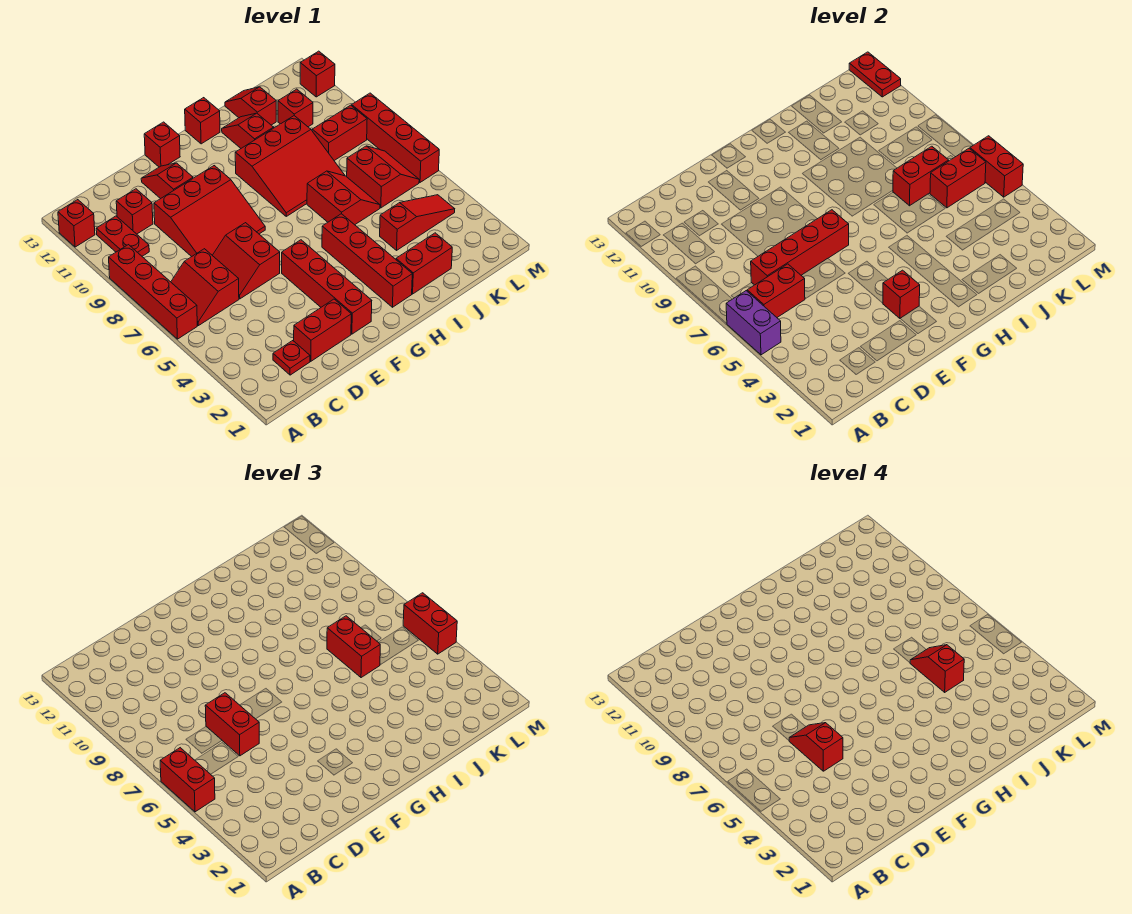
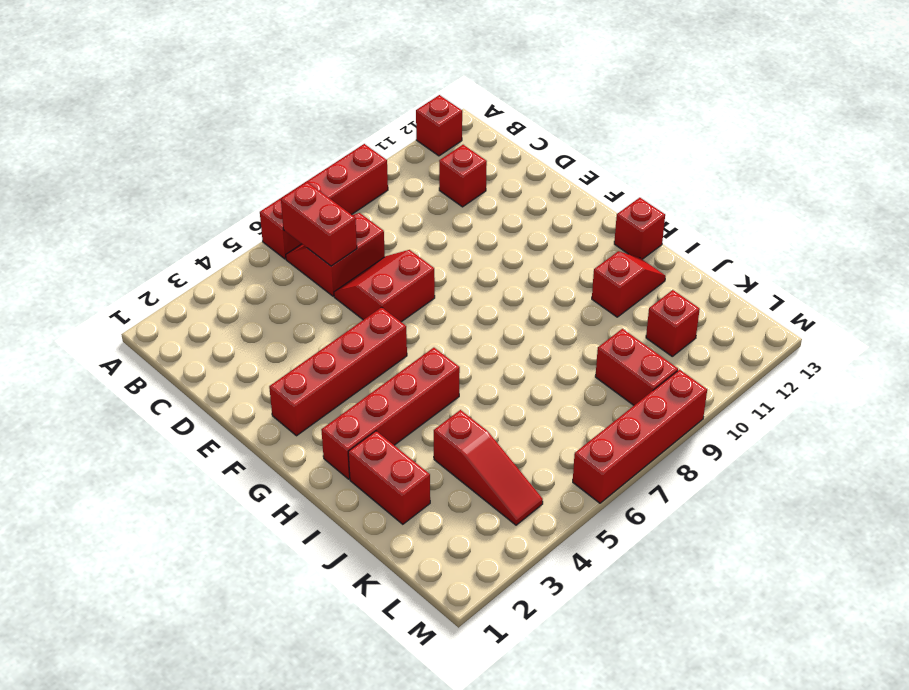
none -> red 1x2 plate [96,216,149,256]
none -> red 1x1 plate [273,341,310,375]
none -> red 1x2 brick [294,299,351,361]
none -> red 3x3 slope [154,166,265,257]

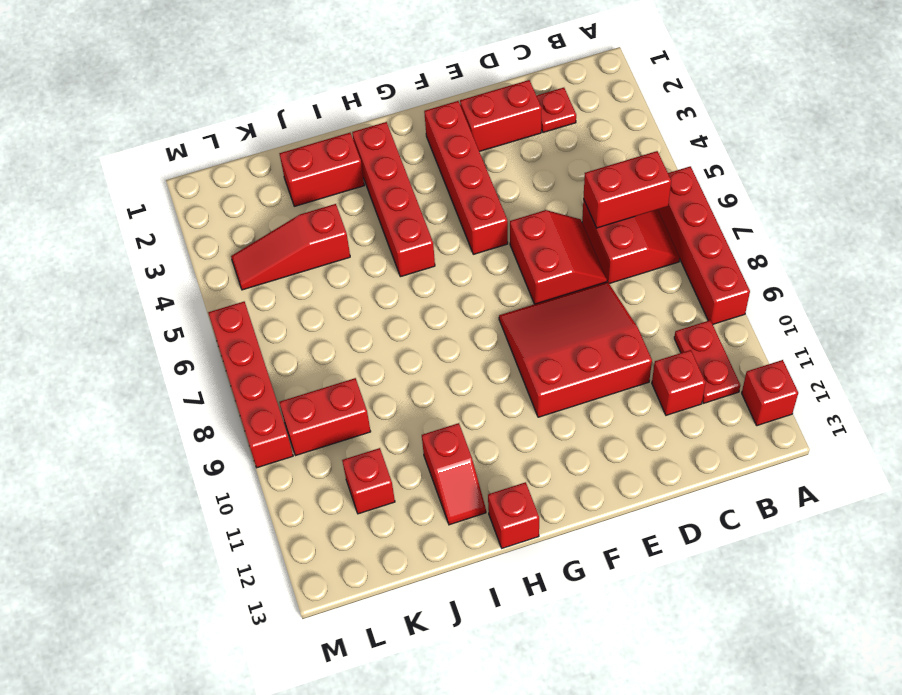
none -> red 1x2 slope [141,163,193,199]
none -> red 1x1 brick [144,122,180,167]
none -> red 3x3 slope [235,116,345,216]
none -> red 2x2 slope [307,171,380,225]

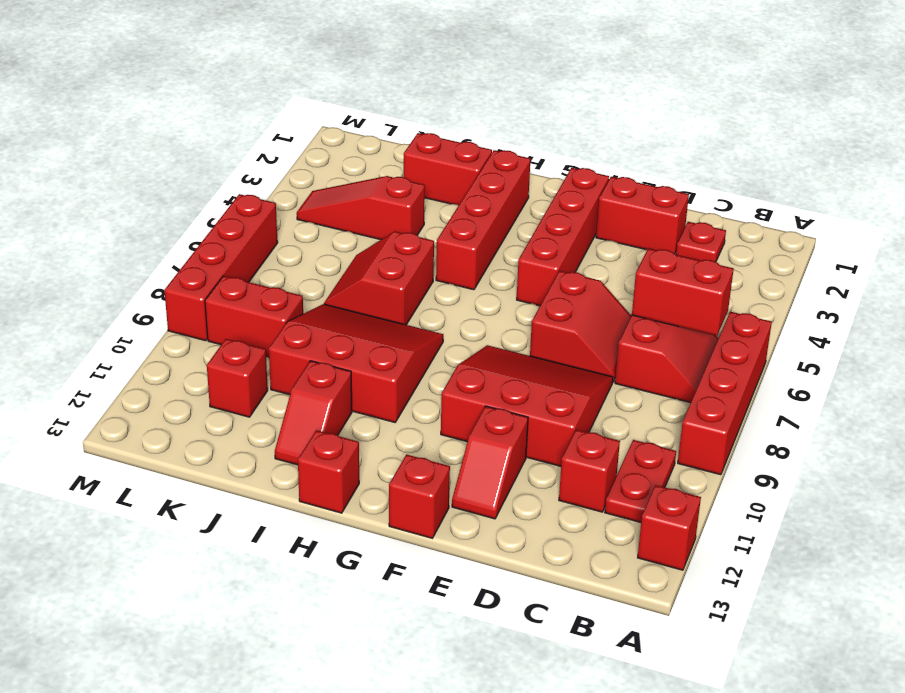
none -> red 1x2 slope [225,87,276,125]
none -> red 2x2 slope [347,146,419,208]
none -> red 1x1 brick [300,51,335,97]
none -> purple 1x2 brick [726,291,781,355]

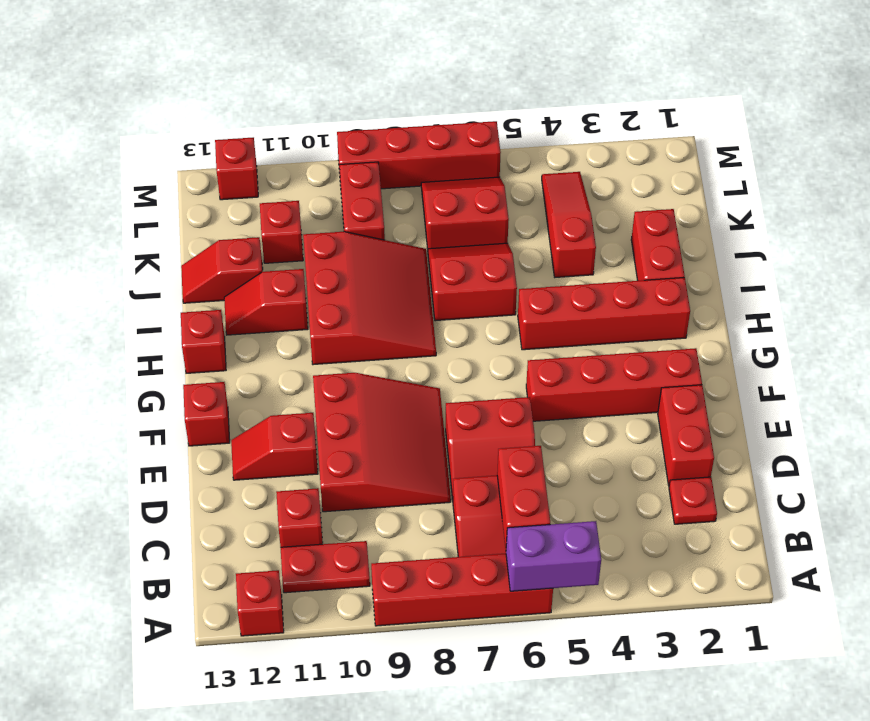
none -> red 1x4 brick [751,210,849,285]
none -> red 1x1 brick [883,270,920,318]
none -> red 1x2 brick [893,146,949,206]
none -> red 1x2 brick [930,148,986,208]

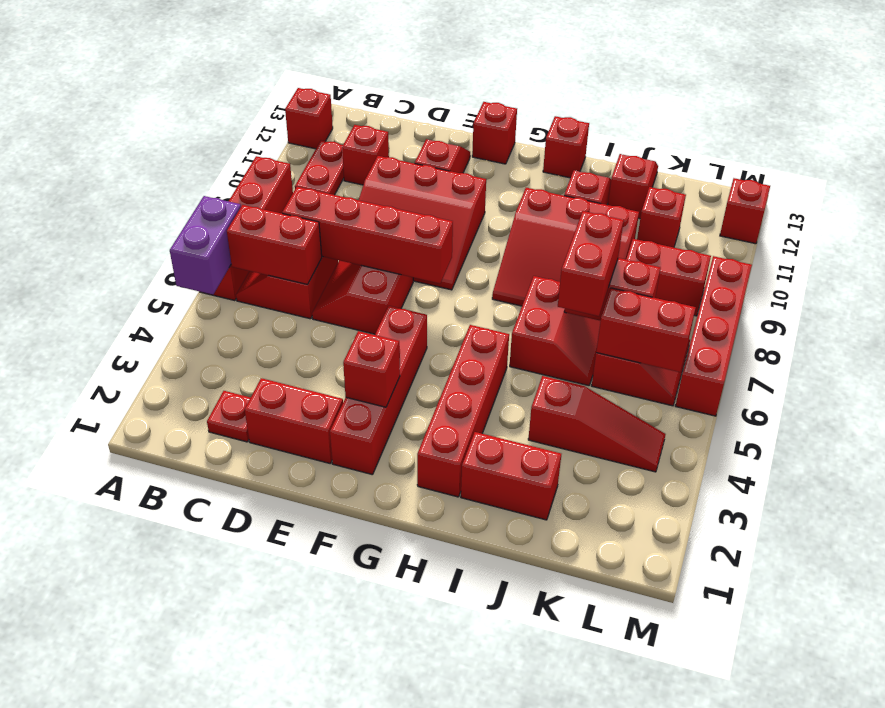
none -> red 1x2 brick [970,136,1023,197]
none -> red 1x2 plate [849,52,901,97]
none -> red 1x2 brick [160,748,215,812]
none -> red 1x2 brick [205,693,259,756]

